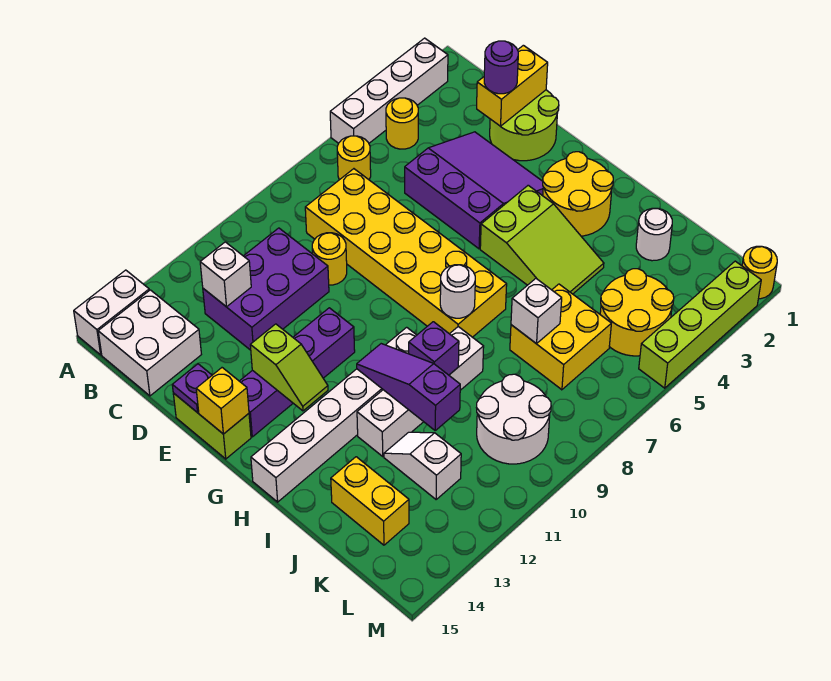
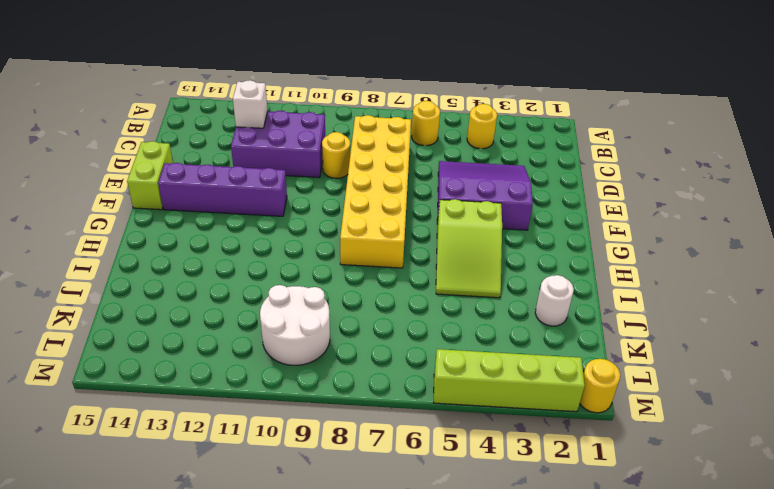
purple 3x3 slope [437,161,533,230] -> purple 3x3 slope turned to [405,132,543,249]
none -> white 1x4 brick [330,38,448,143]
none -> white 1x2 brick [74,270,149,355]
none -> white 2x2 brick [98,290,201,396]
none -> lime 2x2 round brick [490,90,559,161]

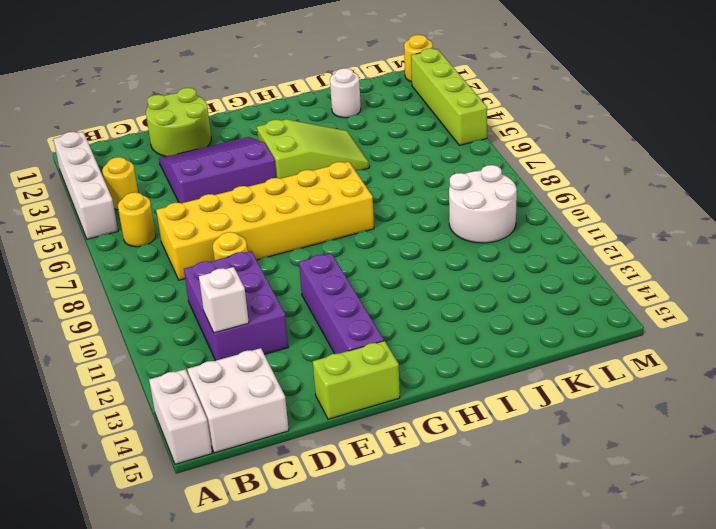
none -> yellow 2x2 round brick [543,152,613,236]
none -> white 1x6 brick [251,327,416,502]
none -> white 1x4 brick [357,327,484,456]
none -> yellow 2x2 brick [510,284,611,390]

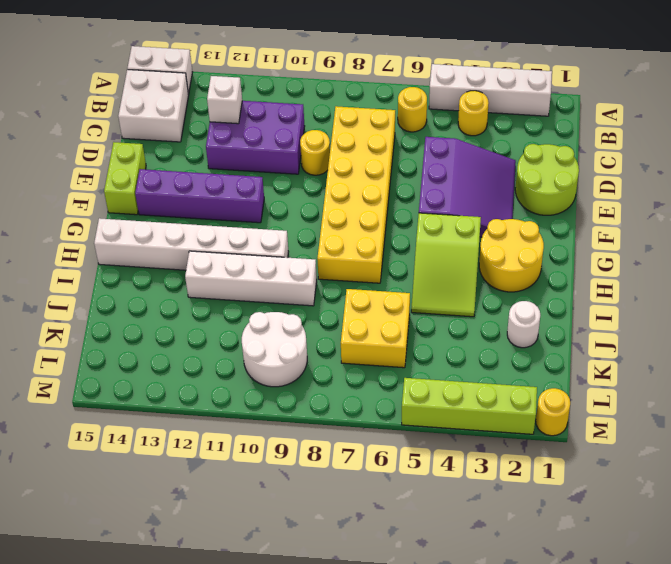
none -> white 1x2 slope [384,432,461,499]
none -> yellow 1x2 brick [331,457,409,545]
none -> yellow 2x2 round brick [600,269,674,356]
none -> yellow 1x2 brick [477,45,548,126]

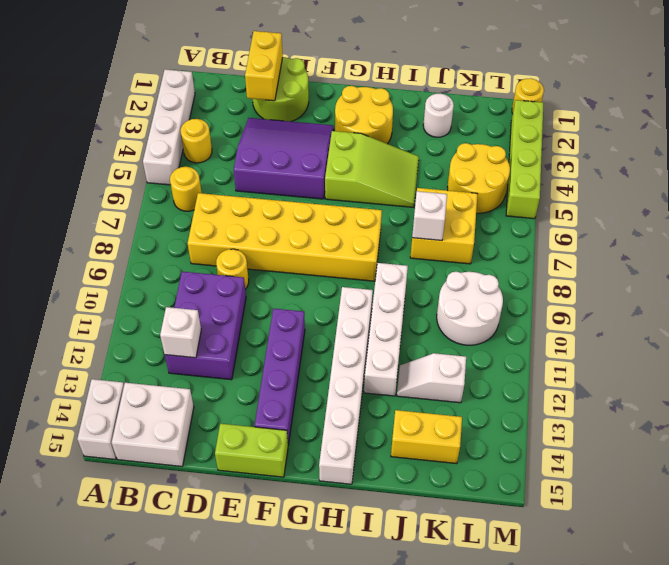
none -> purple 1x1 plate [172,364,212,413]
none -> lime 1x2 slope [250,324,328,411]
none -> yellow 1x1 brick [196,368,249,434]
none -> white 1x1 round brick [440,265,475,318]

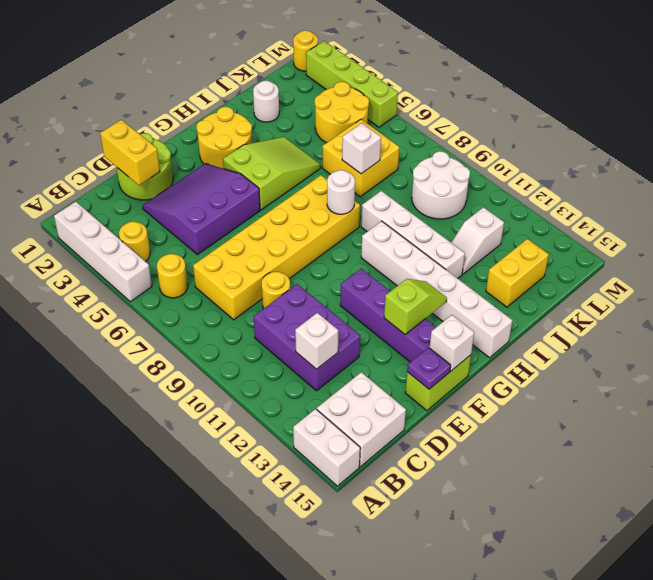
white 1x1 brick [430,315,474,371] -> yellow 1x1 brick [196,368,249,434]
none -> purple 1x3 slope [357,344,460,430]
none -> purple 1x1 brick [409,322,459,375]
none -> purple 1x1 round brick [484,41,518,94]

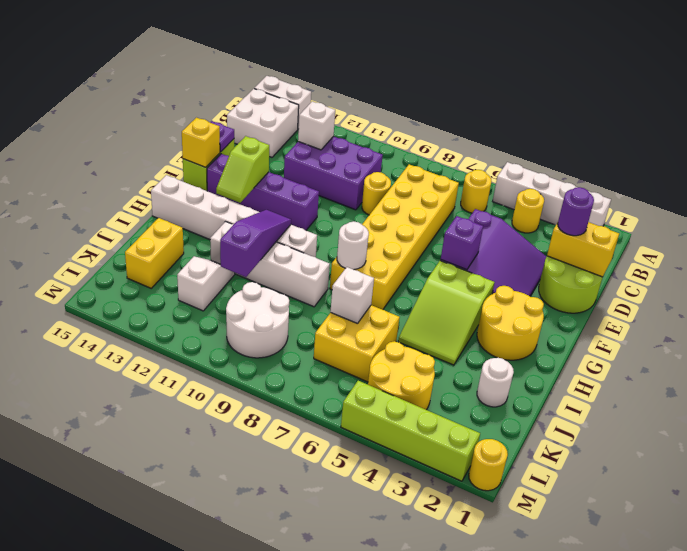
purple 1x1 brick [441,216,483,270] -> purple 1x1 brick moved to [409,322,459,375]

